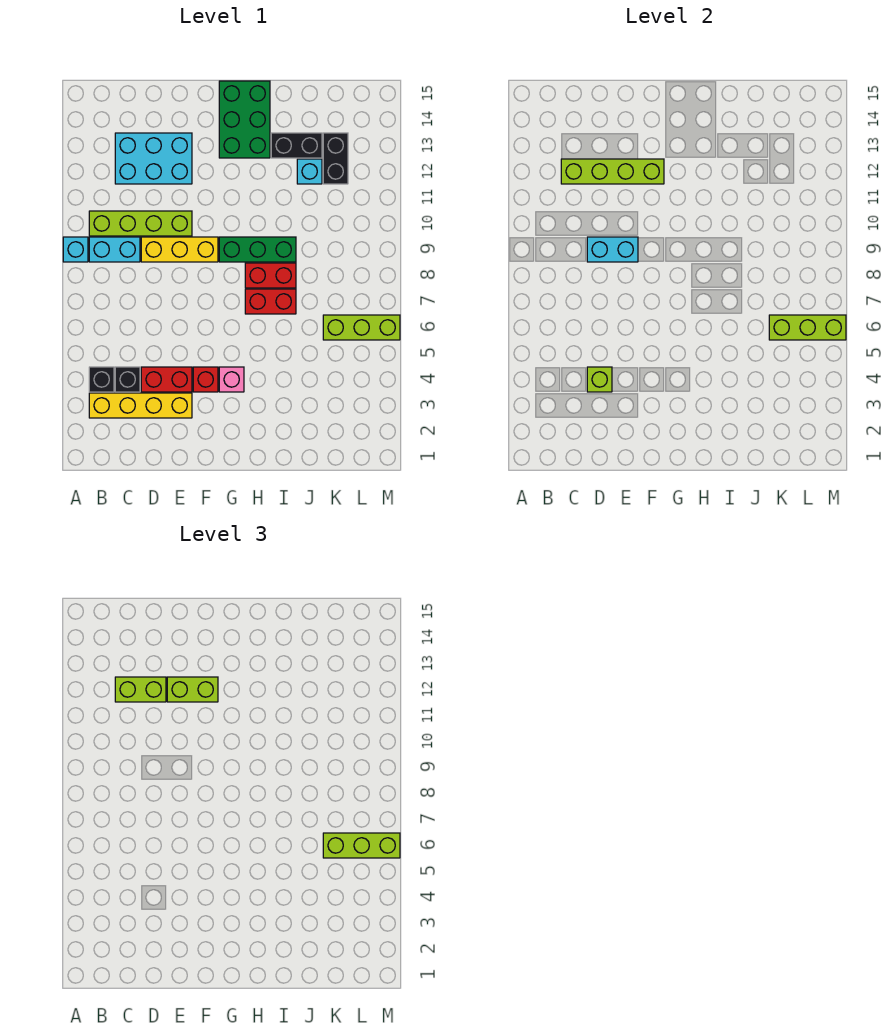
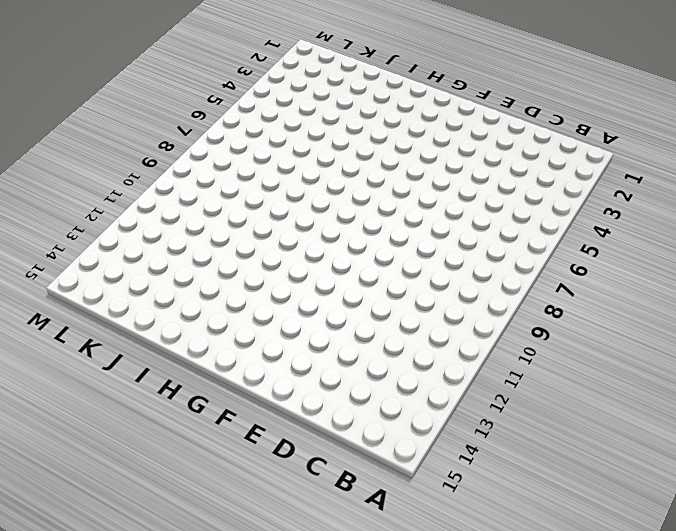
none -> cyan 1x1 brick [63,237,88,262]
none -> yellow 1x4 brick [89,393,192,418]
none -> black 1x1 brick [89,367,114,392]

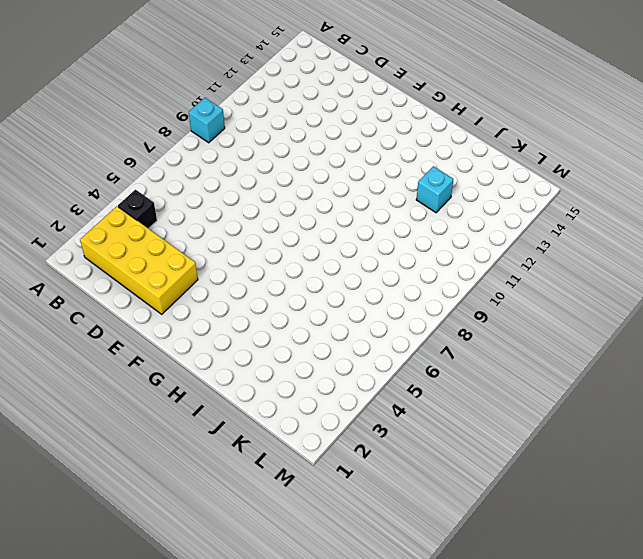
yellow 2x4 brick [80,206,198,314] -> yellow 1x4 brick [89,393,192,418]
none -> cyan 1x2 brick [89,237,140,262]
none -> lime 1x4 brick [89,211,192,236]
none -> black 1x1 brick [115,367,140,392]

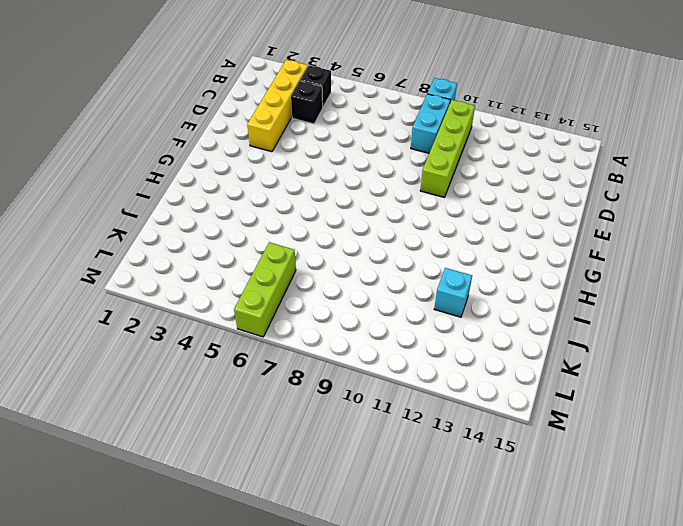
none -> cyan 2x3 brick [115,133,192,184]
none -> red 1x2 brick [141,367,192,392]
none -> yellow 1x3 brick [141,237,218,262]

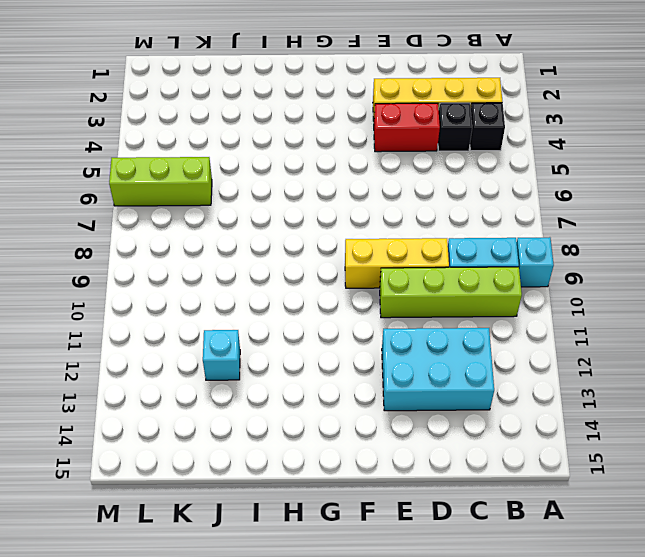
none -> red 1x1 brick [193,367,218,392]
none -> pink 1x1 brick [219,367,244,392]
none -> green 1x3 brick [219,237,296,262]

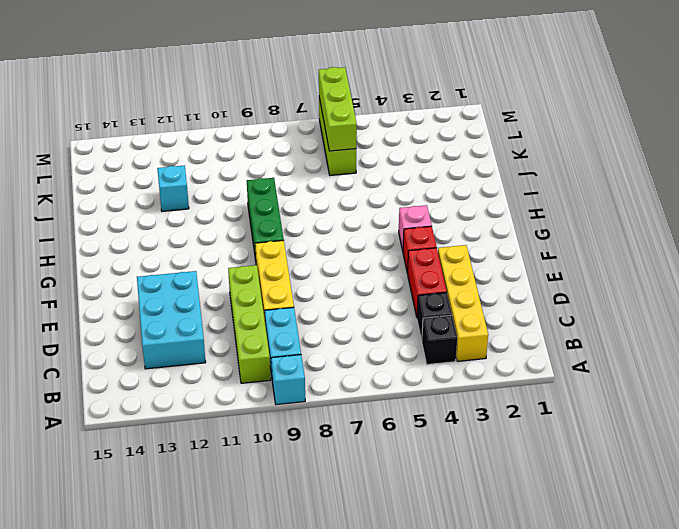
none -> green 2x3 brick [219,81,270,158]
none -> red 1x2 brick [245,289,296,314]
none -> red 1x2 brick [245,263,296,288]

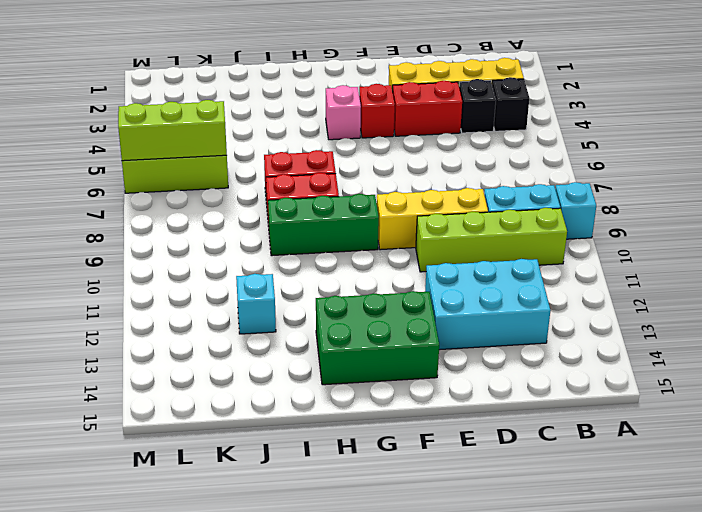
green 2x3 brick [316,291,439,385] -> green 2x3 brick turned to [219,81,270,158]
none -> black 1x2 brick [271,133,322,158]
none -> black 1x2 brick [323,133,348,184]
none -> lime 1x4 brick [561,159,664,184]

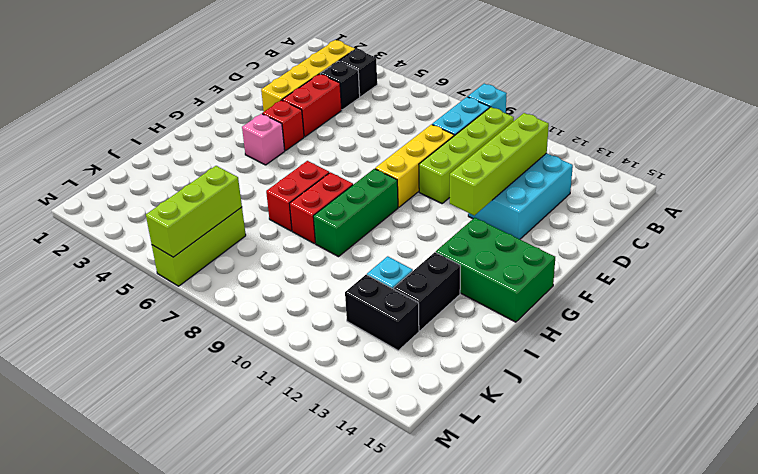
none -> lime 1x1 brick [587,367,612,392]
none -> cyan 1x2 brick [587,237,638,262]
none -> lime 1x2 brick [115,677,166,702]

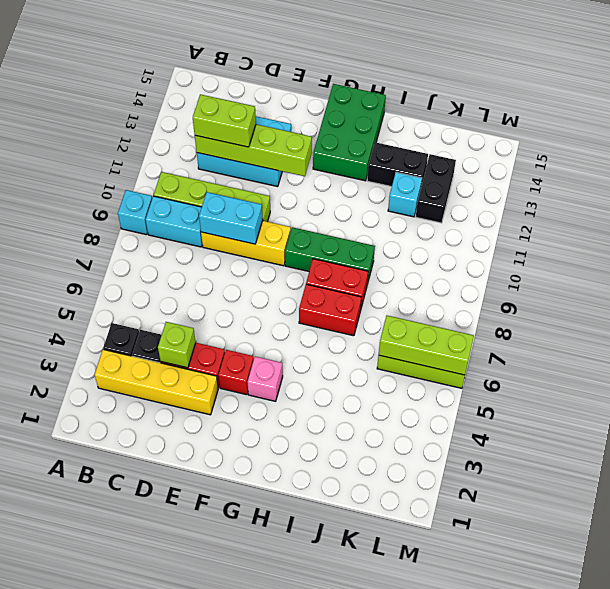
none -> lime 1x2 brick [167,677,218,702]
none -> lime 1x3 brick [323,833,400,858]

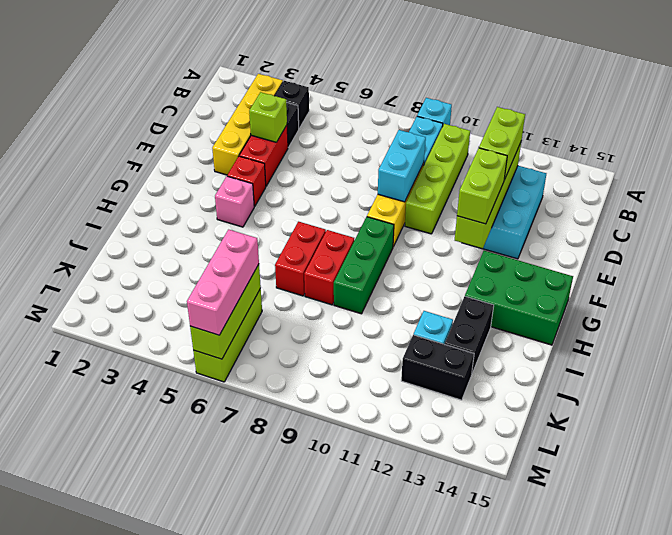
pink 1x3 brick [187,230,259,335] -> lime 1x3 brick [323,833,400,858]

